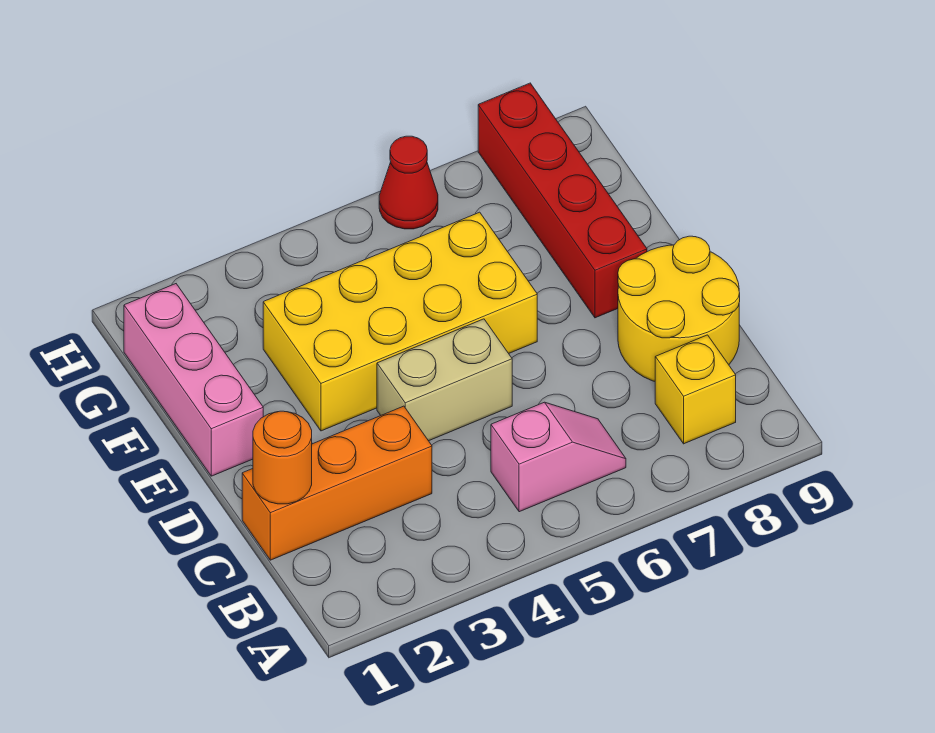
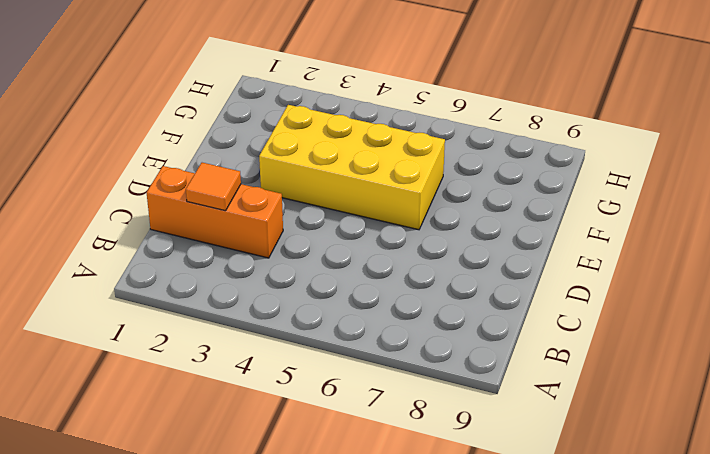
orange 1x1 tile [186,163,241,211] -> none
none -> pink 1x2 slope [491,402,626,512]
none -> yellow 1x1 brick [655,335,736,444]

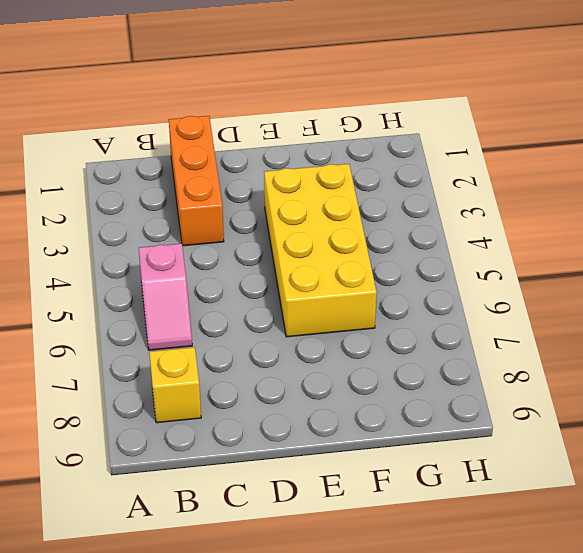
none -> yellow 2x2 round brick [618,236,740,381]
none -> tan 1x2 brick [377,319,512,441]

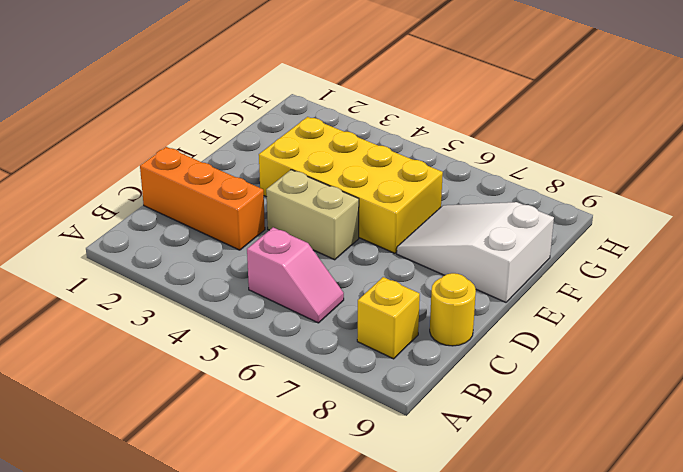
yellow 1x1 round brick [430,273,476,346] -> yellow 2x2 round brick [618,236,740,381]
white 2x3 slope [397,202,554,302] -> red 1x4 brick [478,83,647,318]
none -> pink 1x3 brick [124,284,263,476]
none -> red 1x1 cone [379,136,438,229]

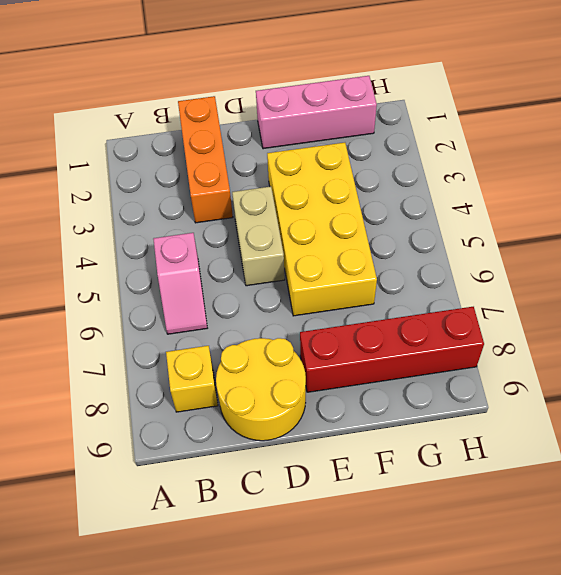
none -> red 1x1 cone [379,136,438,229]
none -> orange 1x1 round brick [253,411,312,504]

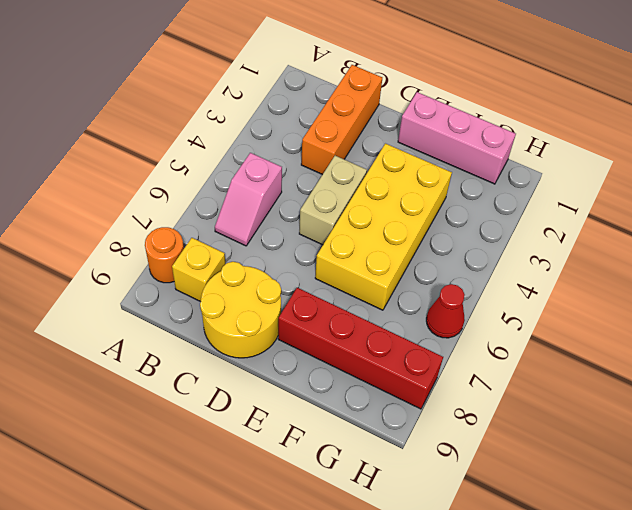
orange 1x1 round brick [145,227,184,283] -> orange 1x1 round brick moved to [253,411,312,504]

